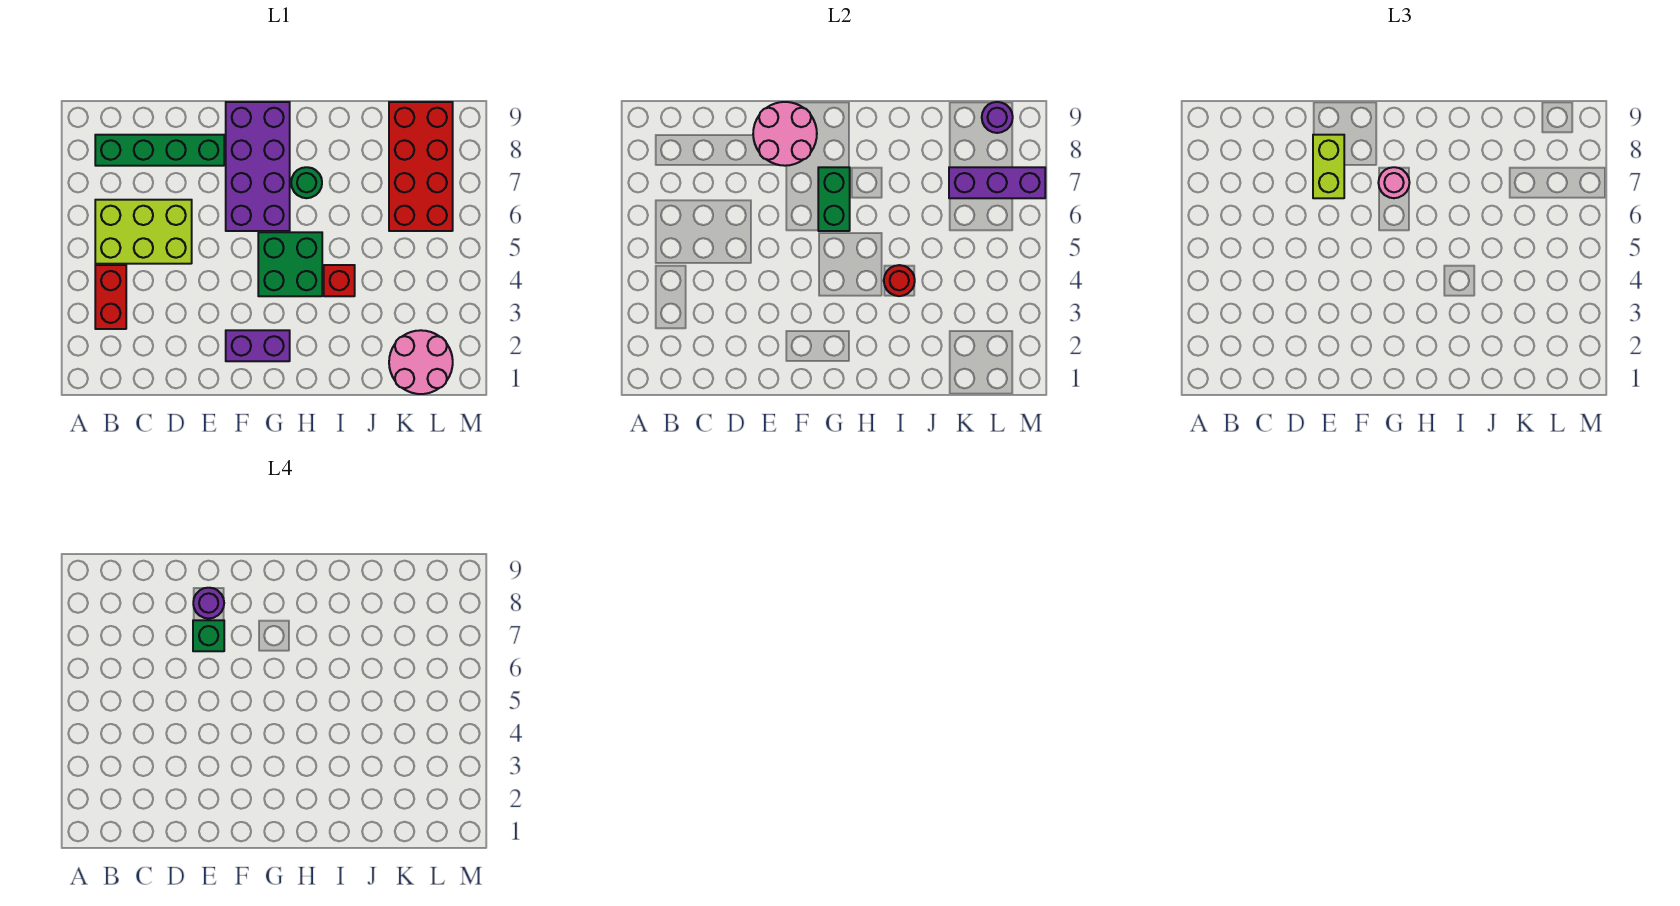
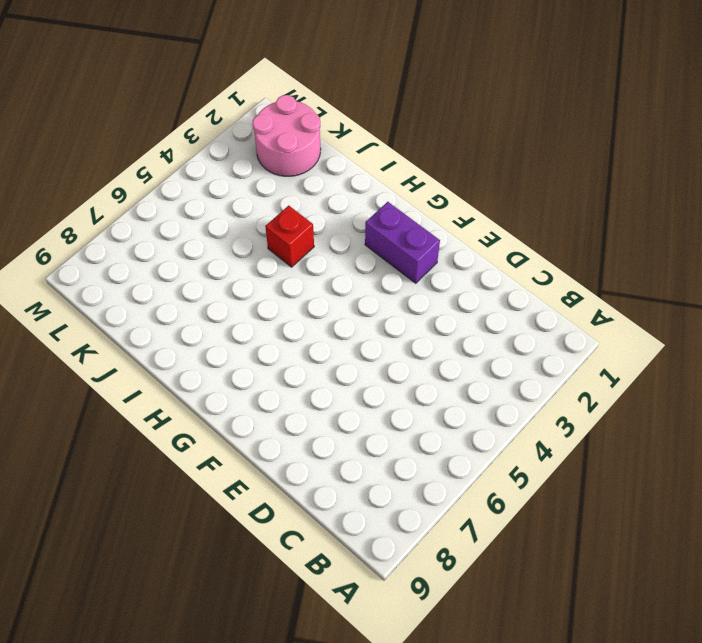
none -> red 1x2 brick [95,265,126,329]
none -> lime 2x3 brick [95,200,192,264]
none -> green 1x4 brick [95,135,224,166]

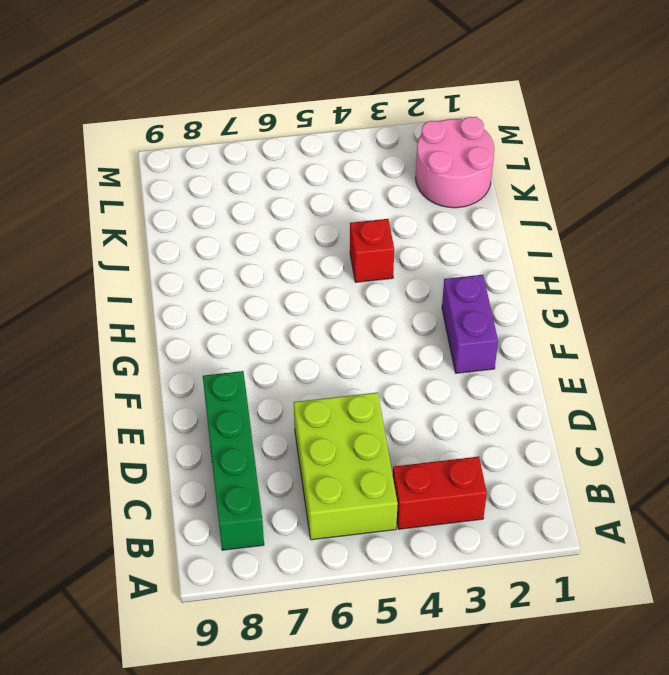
none -> purple 2x4 brick [226,102,290,231]
none -> green 2x2 brick [258,232,322,296]
none -> green 1x1 round brick [291,167,322,198]

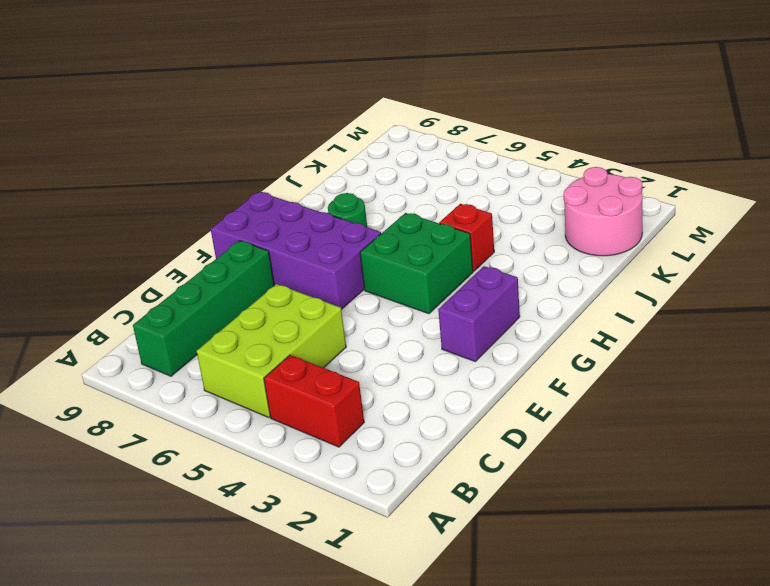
none -> red 2x4 brick [389,102,453,231]
none -> pink 2x2 round brick [753,102,817,166]
none -> green 1x2 brick [818,167,850,231]

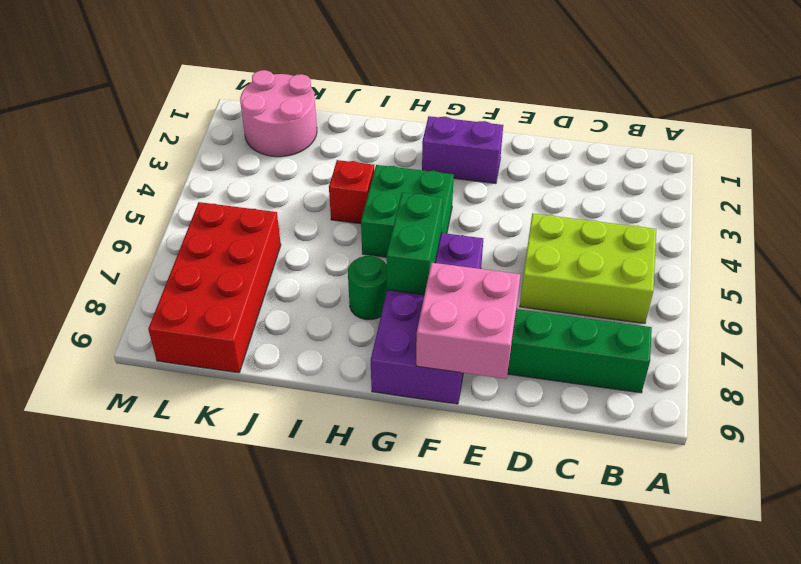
pink 2x2 brick [416,263,521,379] -> pink 2x2 round brick [753,102,817,166]
none -> red 1x2 brick [95,265,126,329]
none -> red 1x1 round brick [884,265,915,296]
none -> purple 1x3 brick [949,167,1045,198]

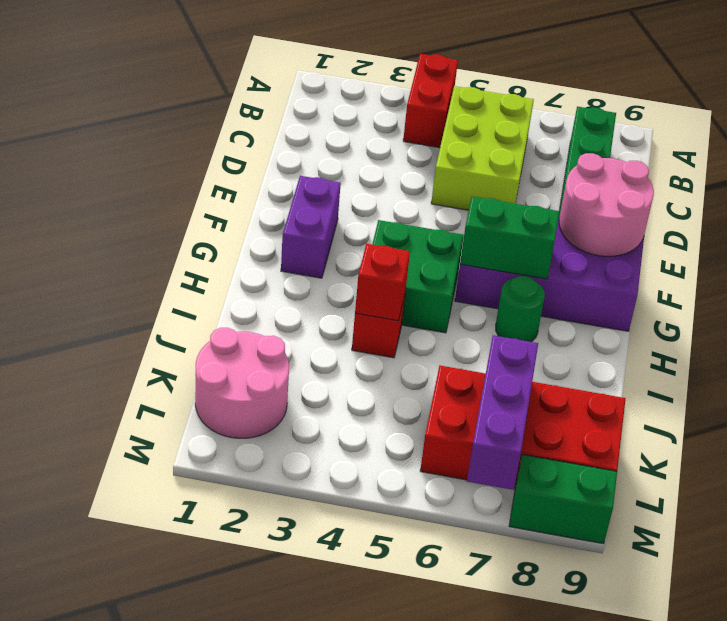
red 1x2 brick [403,54,458,148] -> red 1x2 brick turned to [95,265,126,329]
red 1x1 brick [355,244,410,321] -> red 1x1 round brick [884,265,915,296]
green 1x2 brick [509,455,617,544] -> none
none -> purple 1x1 round brick [982,102,1013,133]
none -> lime 1x2 brick [1313,135,1344,198]
none -> pink 1x1 round brick [1378,167,1409,198]

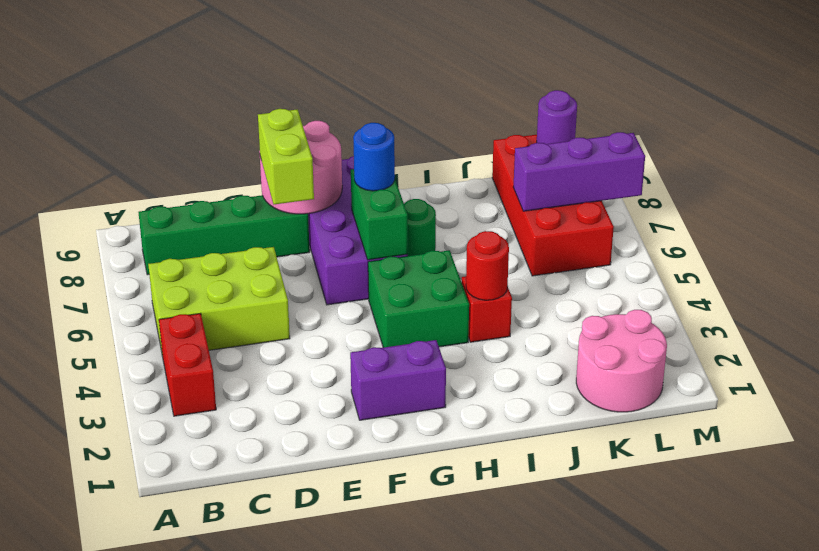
blue 1x1 round brick [353,123,395,191] -> pink 1x1 round brick [1378,167,1409,198]
none -> green 1x1 brick [193,620,224,651]
none -> purple 1x1 round brick [193,588,224,619]

